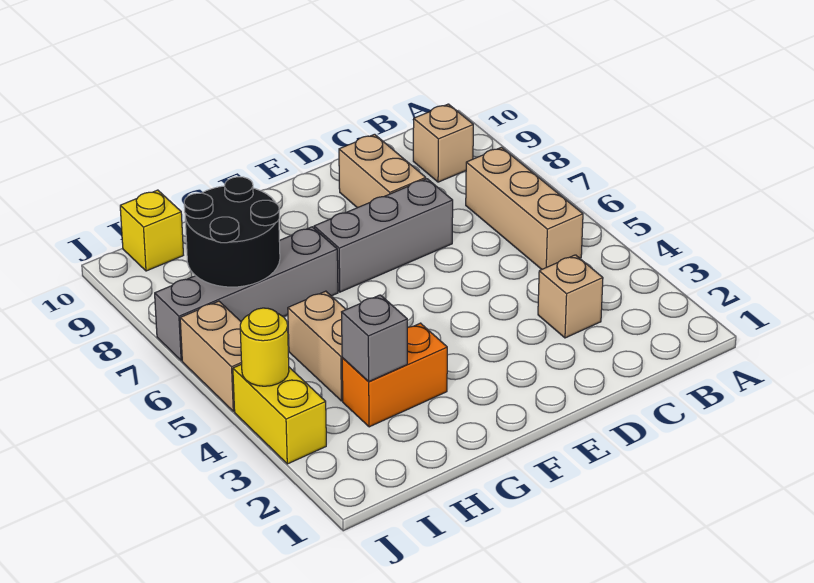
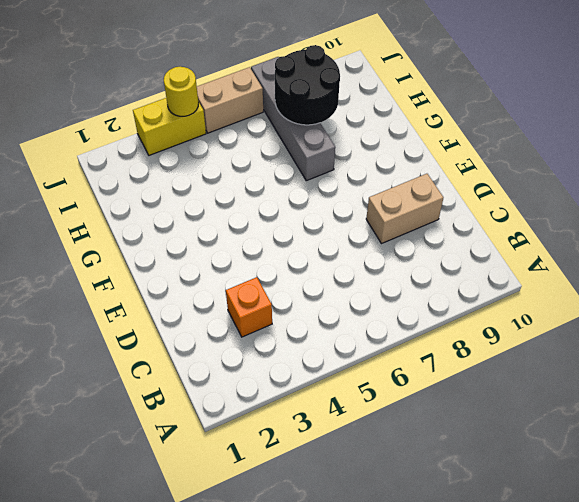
orange 1x1 brick [226,277,272,337] -> tan 1x1 brick [538,255,603,338]
none -> tan 1x3 brick [466,147,583,269]
none -> tan 1x1 brick [413,104,473,182]
none -> grey 1x3 brick [314,179,453,292]

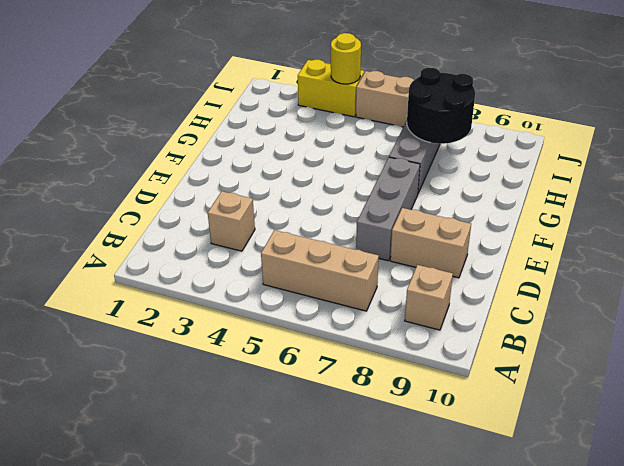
none -> orange 1x2 brick [342,323,447,427]
none -> tan 1x2 brick [288,291,346,401]
none -> yellow 1x1 brick [120,190,183,271]

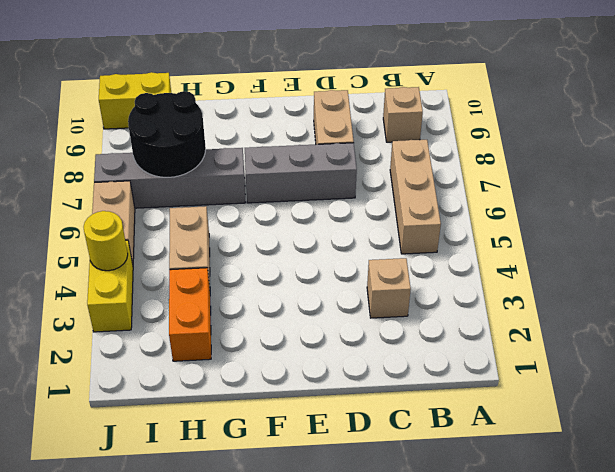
orange 1x2 brick [169,268,211,361] -> orange 1x2 brick turned to [342,323,447,427]
yellow 1x2 brick [99,72,171,129] -> yellow 1x1 brick [120,190,183,271]
none -> grey 1x1 brick [342,295,407,382]

